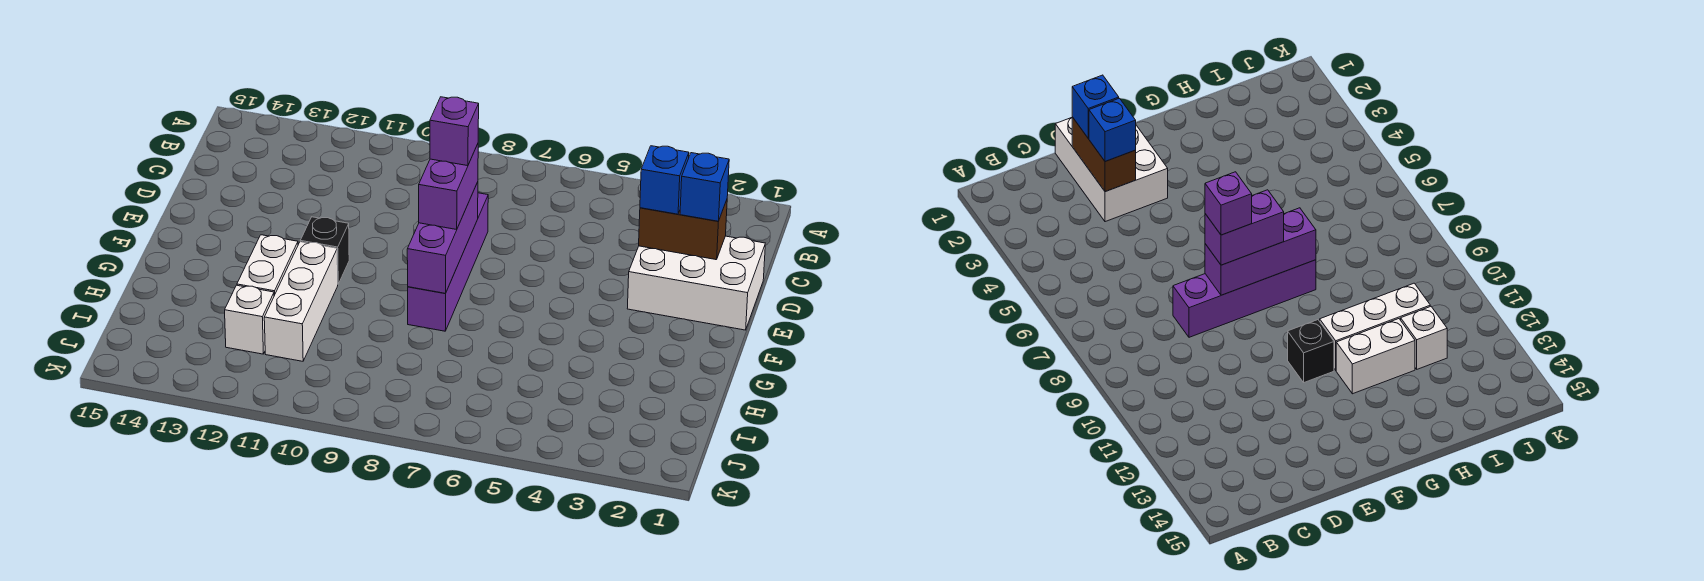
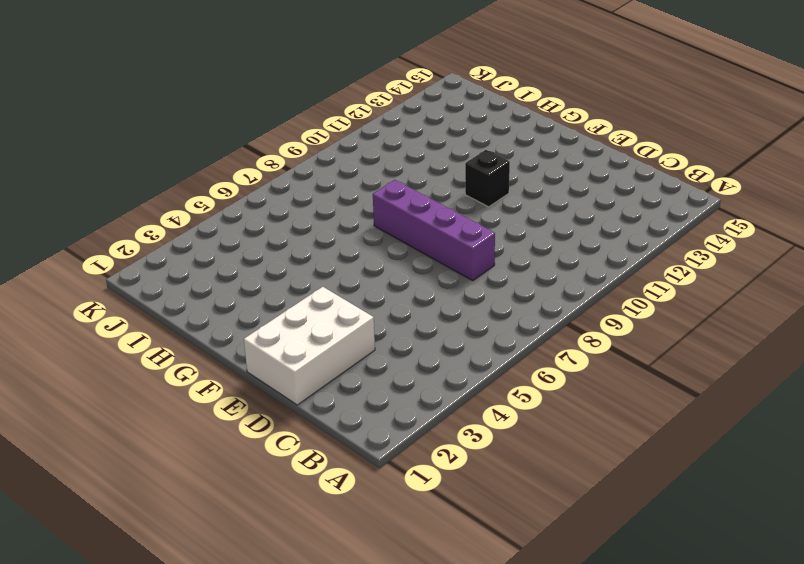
none -> white 1x3 brick [264,242,338,361]
none -> white 1x2 brick [237,235,298,296]
none -> white 1x1 brick [225,285,274,354]

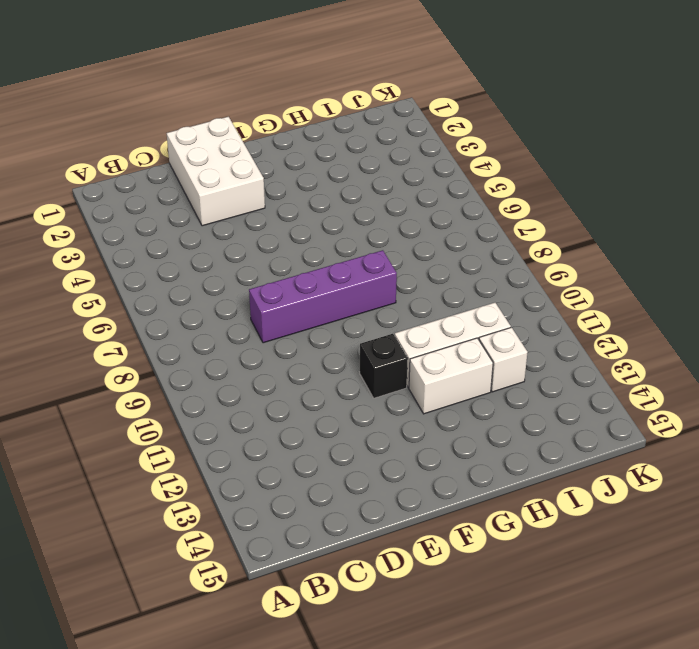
none -> brown 1x2 brick [639,200,727,260]
none -> purple 1x3 brick [407,182,478,293]
none -> blue 1x1 brick [680,153,729,221]

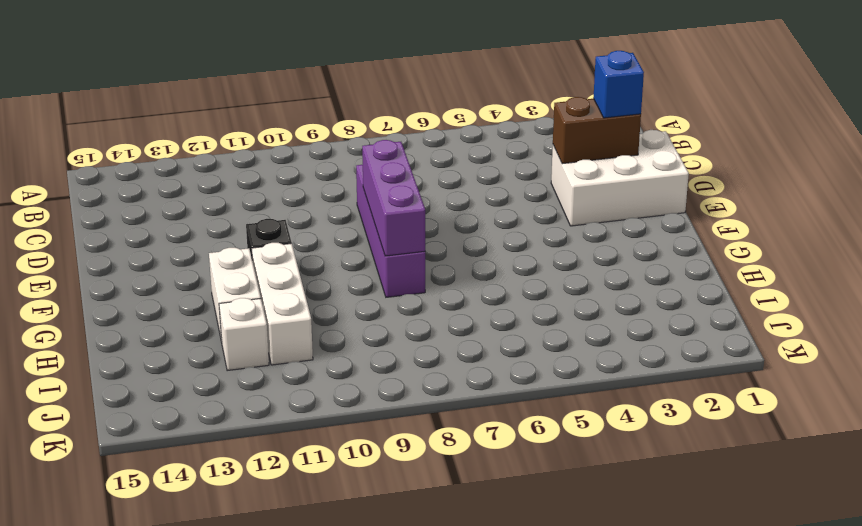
none -> blue 1x1 brick [640,146,689,214]
none -> purple 1x2 brick [419,144,478,229]
none -> purple 1x1 brick [430,97,479,166]

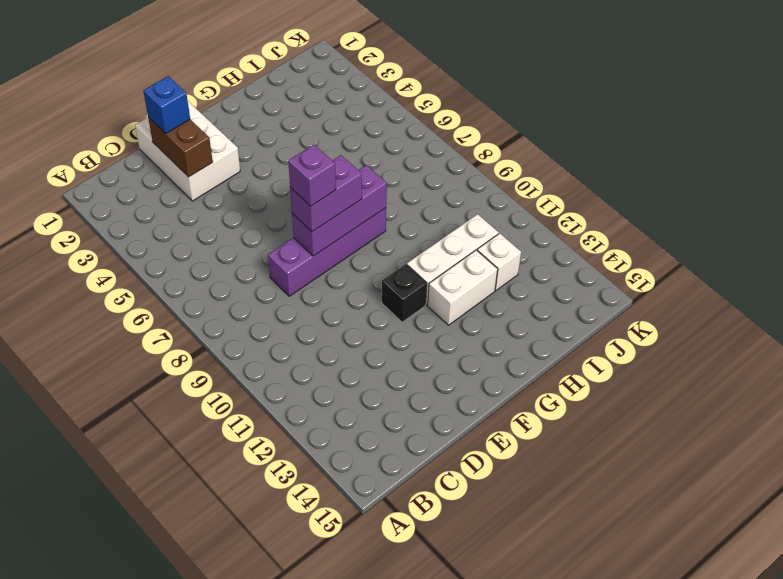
none -> blue 1x1 brick [640,146,689,214]

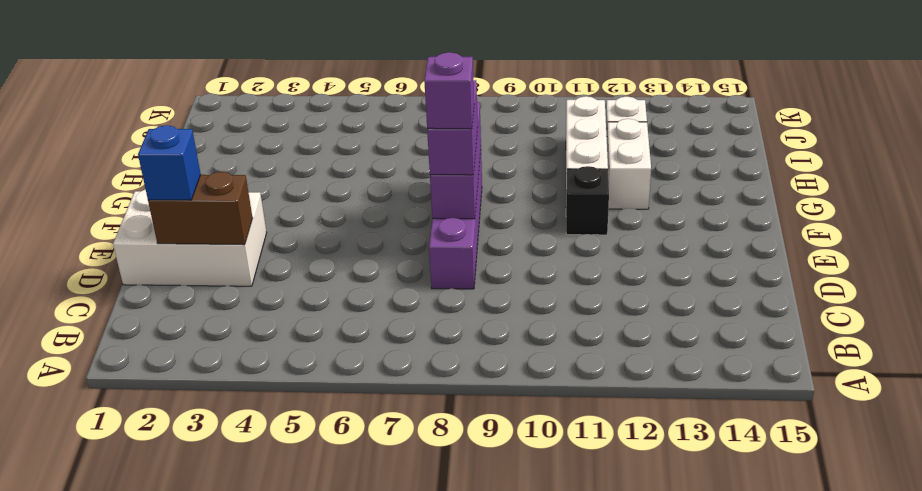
none -> blue 1x1 brick [640,146,689,214]

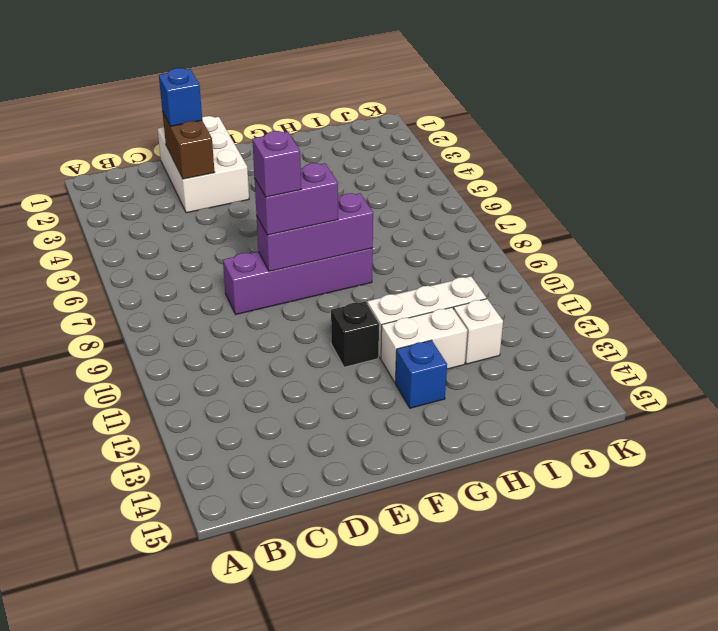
blue 1x1 brick [395,340,447,408] -> blue 1x1 brick moved to [640,146,689,214]

